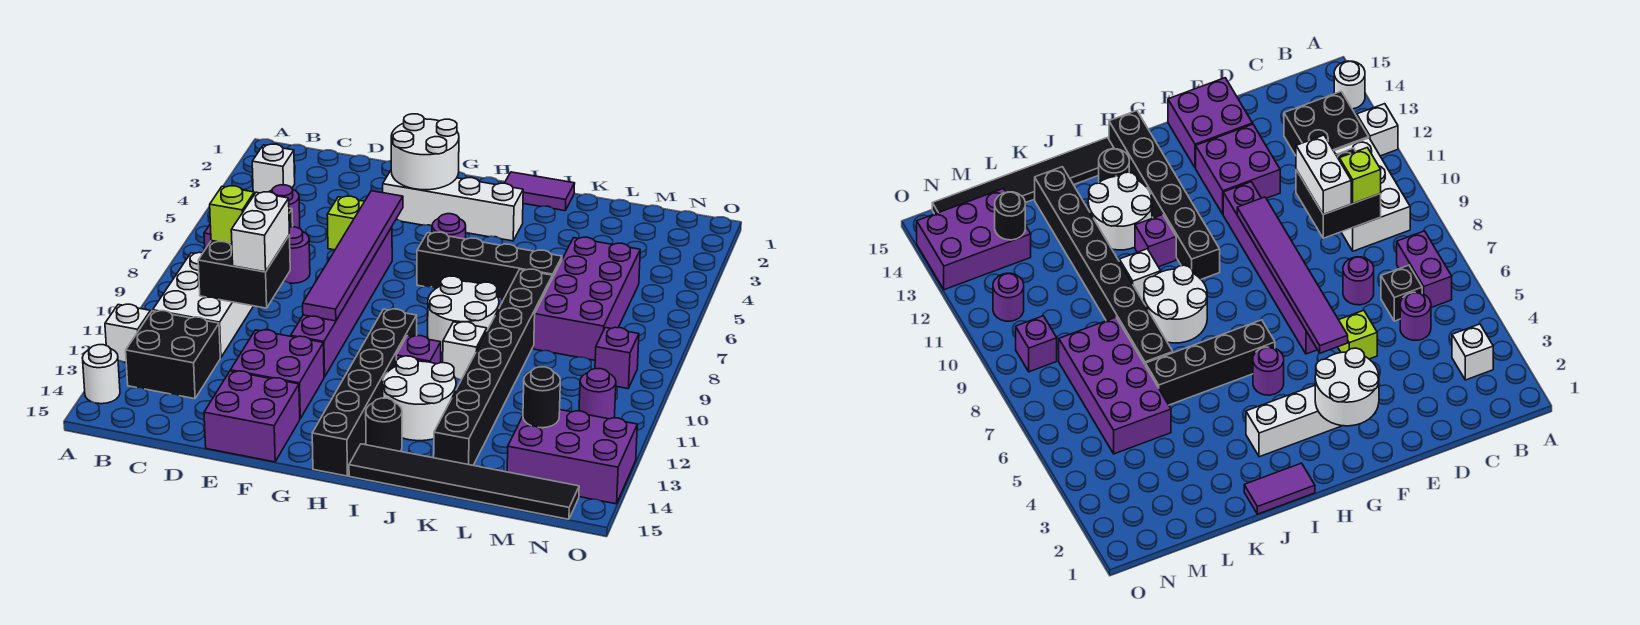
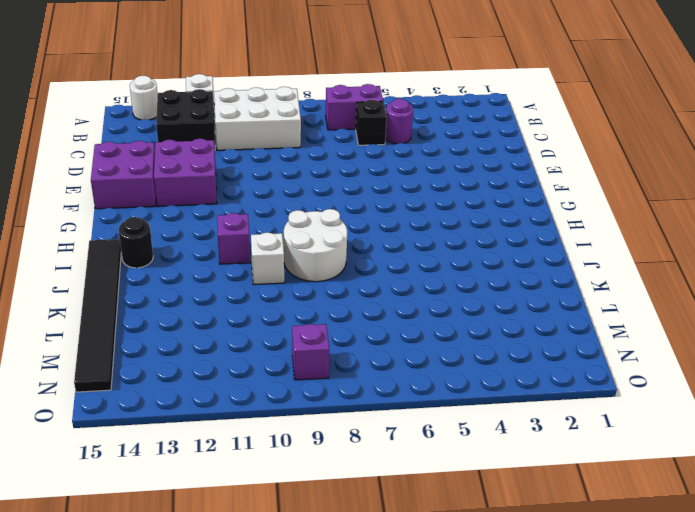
none -> white 1x1 brick [252,144,295,194]
none -> purple 1x1 round brick [284,227,310,283]
none -> lime 1x1 brick [327,196,364,250]
none -> white 1x4 brick [383,171,523,241]

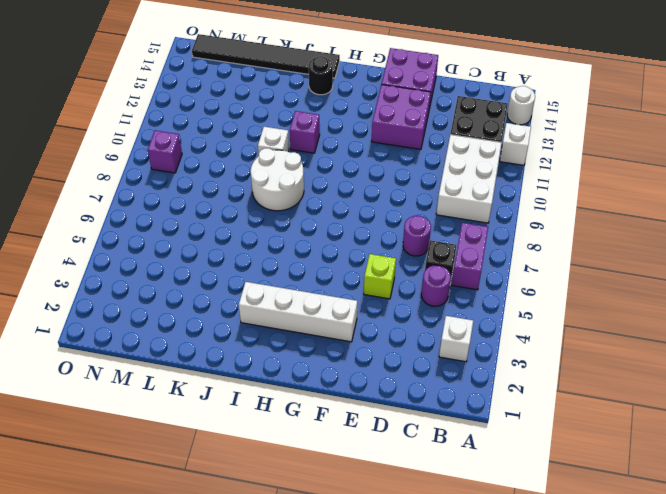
none -> purple 1x6 brick [291,227,392,377]
none -> purple 1x1 round brick [432,214,466,239]
none -> black 1x4 brick [417,232,562,300]
none -> black 1x6 brick [312,309,417,476]

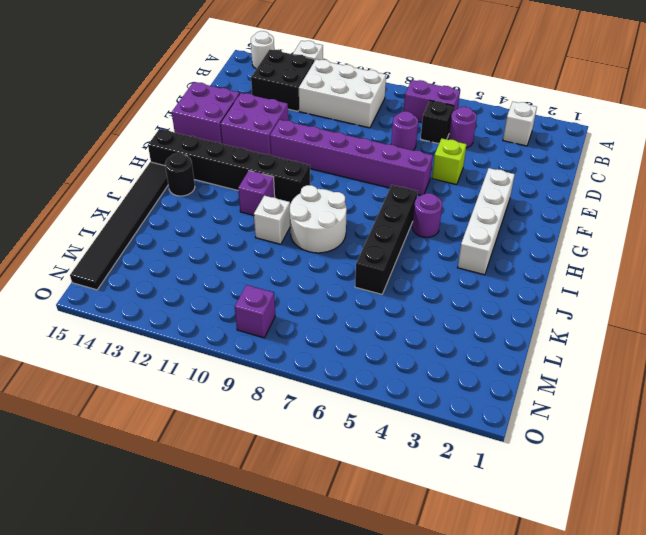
none -> purple 1x2 tile [505,172,575,211]
none -> white 2x2 round brick [383,356,456,441]
none -> black 1x8 brick [434,269,552,465]
none -> purple 2x4 brick [534,237,640,360]

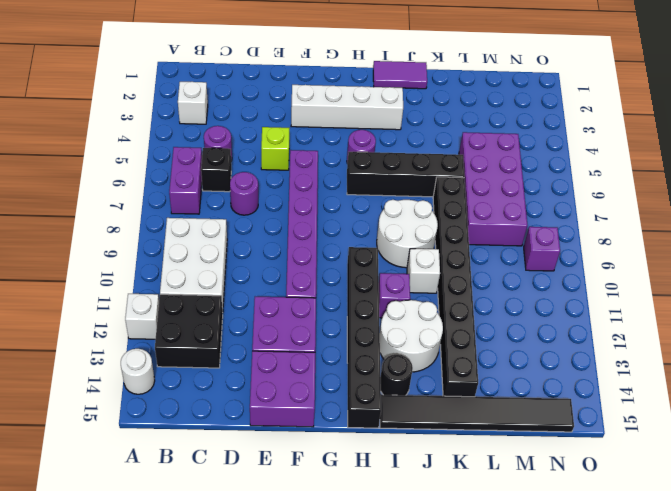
none -> purple 2x3 brick [507,410,637,504]
none -> purple 1x1 round brick [579,369,616,419]
none -> black 2x2 brick [198,235,290,308]
none -> white 2x2 round brick [391,114,459,190]

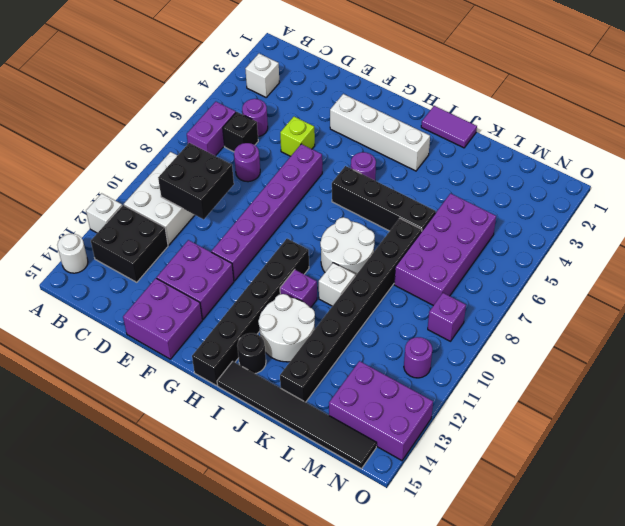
none -> white 2x2 round brick [391,114,459,190]
none -> purple 1x6 tile [303,191,403,321]
none -> black 1x1 round brick [523,367,560,428]
none -> lime 1x1 brick [210,186,254,244]

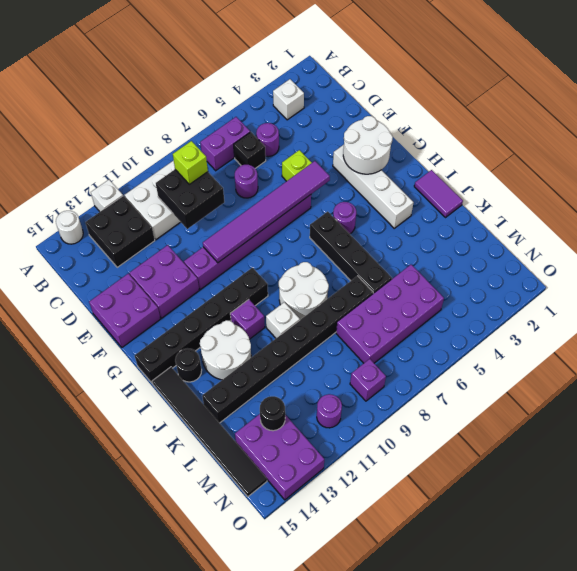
none -> white 1x2 brick [231,192,289,272]

